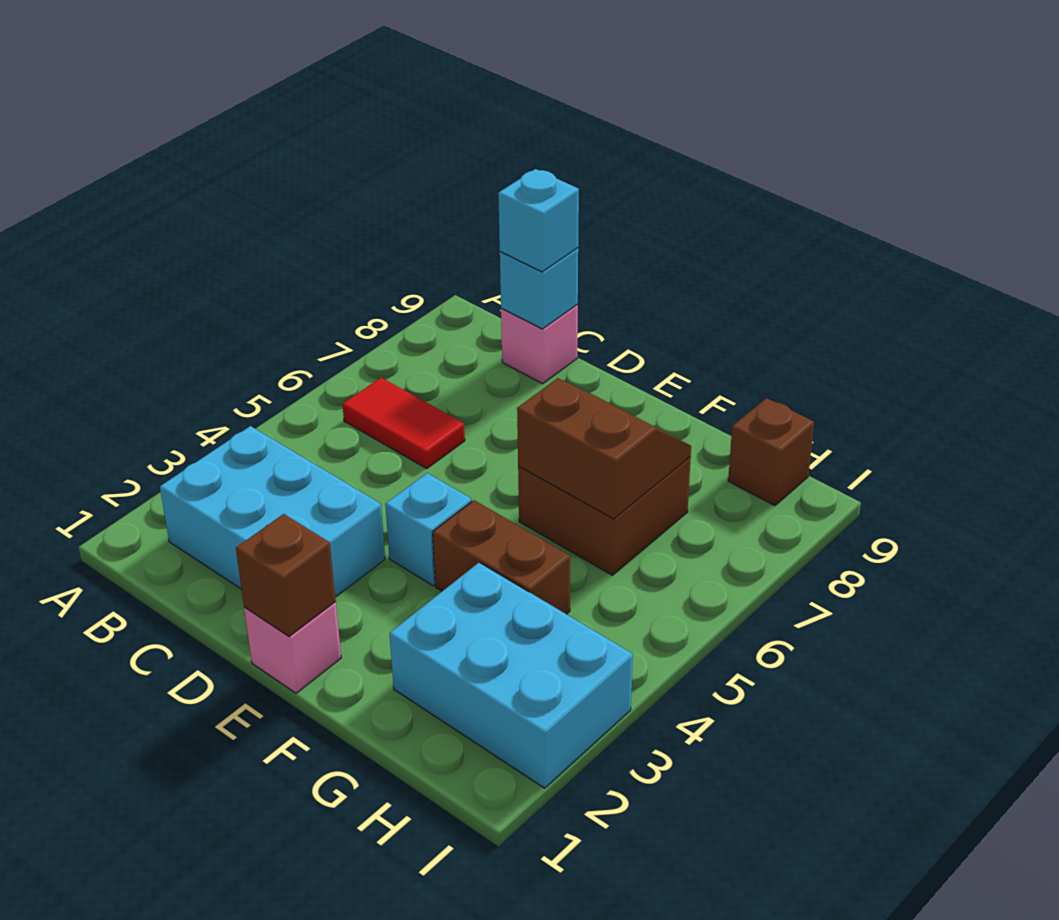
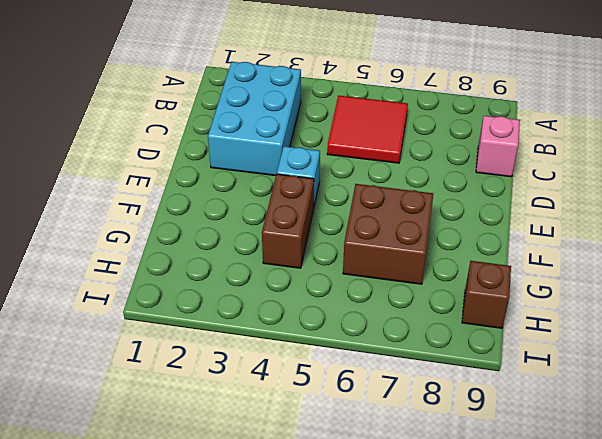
red 2x2 tile [327,96,408,163] -> red 1x2 tile [342,378,465,468]
none -> pink 1x1 brick [244,602,341,693]
none -> cyan 2x3 brick [389,563,633,788]
none -> cyan 1x1 brick [500,248,578,329]

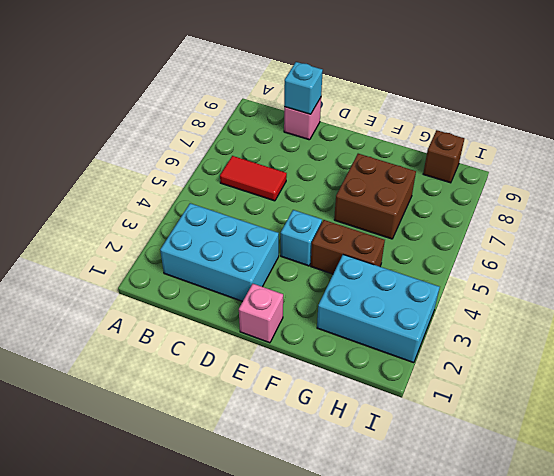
none -> brown 1x1 brick [236,514,336,637]
none -> brown 2x2 slope [517,378,691,519]
none -> cyan 1x1 brick [498,169,579,272]

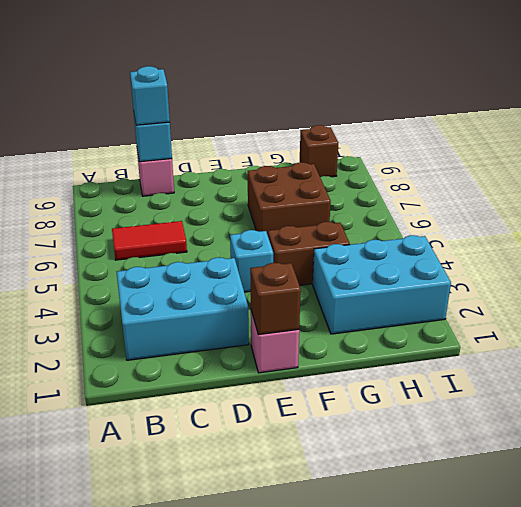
none -> brown 2x2 slope [517,378,691,519]

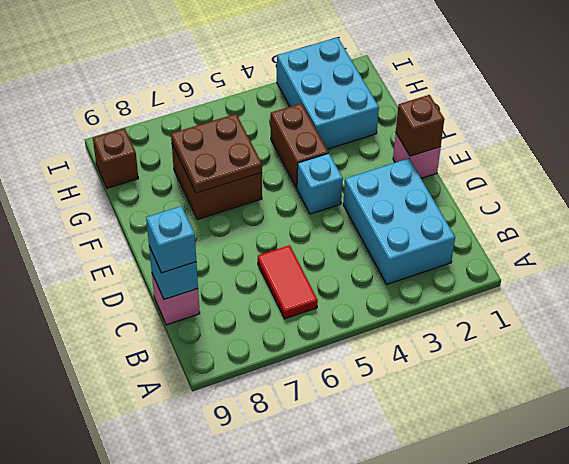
brown 2x2 plate [171,114,262,193] -> brown 2x2 slope [517,378,691,519]

